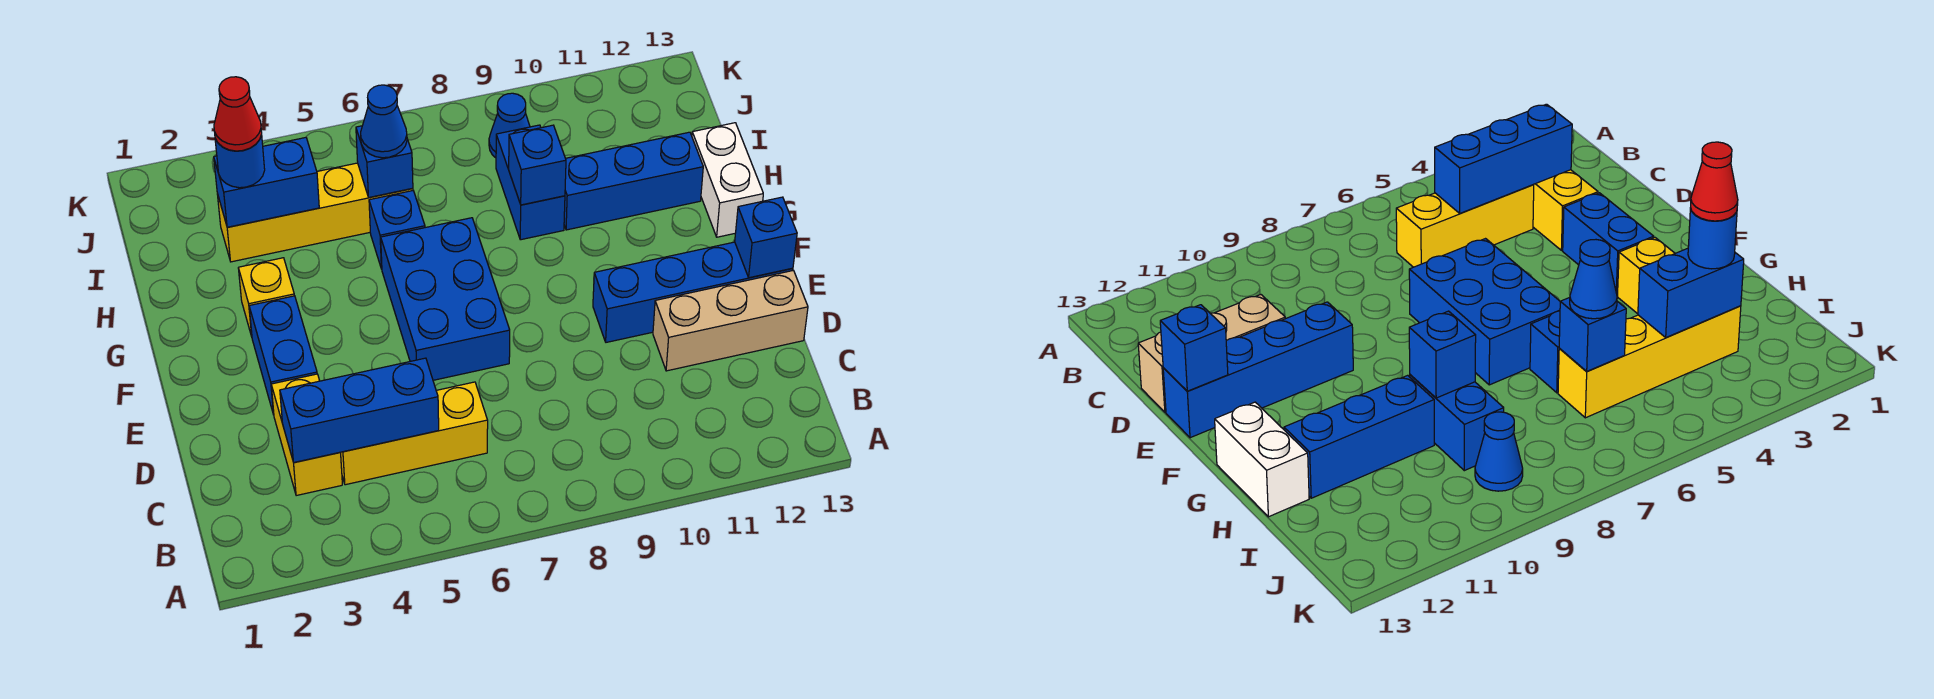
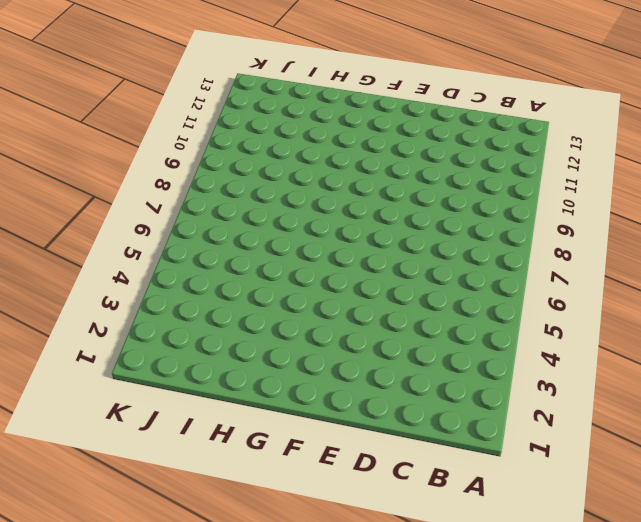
none -> yellow 1x2 brick [271,374,342,496]
none -> yellow 1x3 brick [341,382,488,485]
none -> tan 1x3 brick [653,270,808,371]

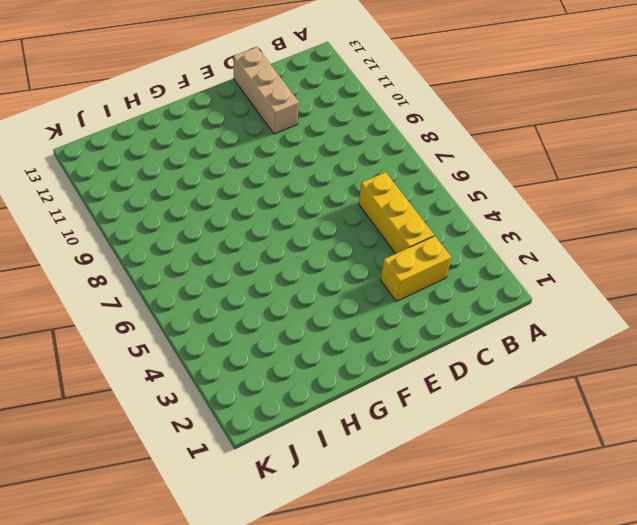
none -> blue 1x2 brick [249,296,317,415]
none -> blue 2x3 brick [381,218,510,380]
none -> blue 1x4 brick [593,242,793,342]

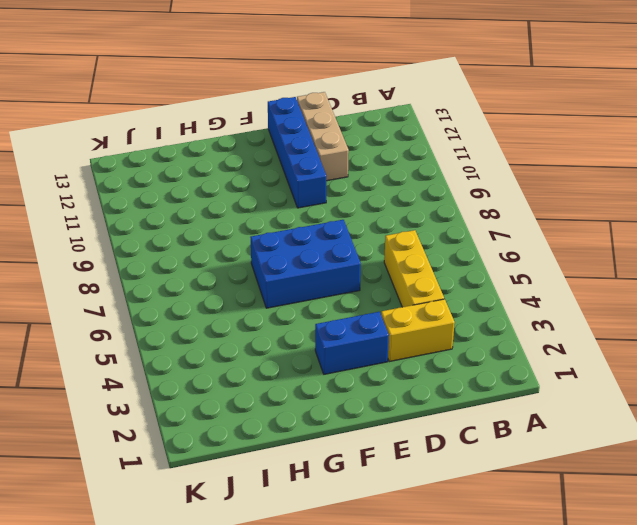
none -> yellow 1x1 brick [238,258,294,336]
none -> white 1x2 brick [692,123,763,237]
none -> blue 1x1 brick [369,191,425,269]

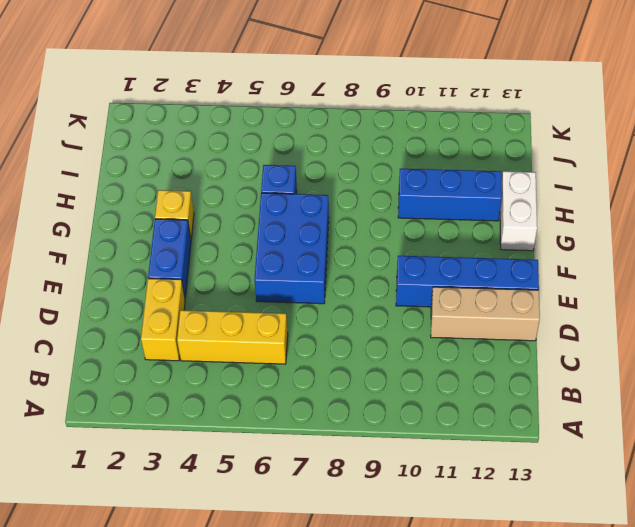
none -> blue 1x2 brick [496,125,565,240]
none -> yellow 1x4 brick [217,163,413,262]
none -> blue 1x1 cone [489,93,530,158]

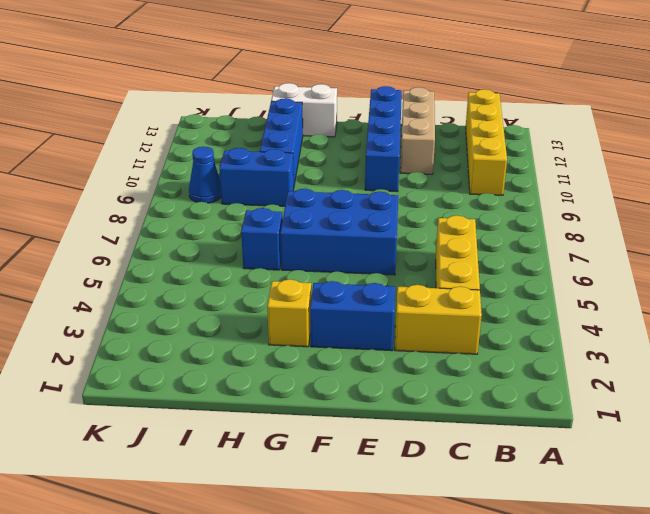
yellow 1x4 brick [466,89,507,195] -> yellow 1x4 brick moved to [217,163,413,262]
none -> blue 1x3 brick [280,358,439,463]
none -> blue 1x1 brick [735,197,797,278]
none -> blue 1x1 brick [509,125,566,205]

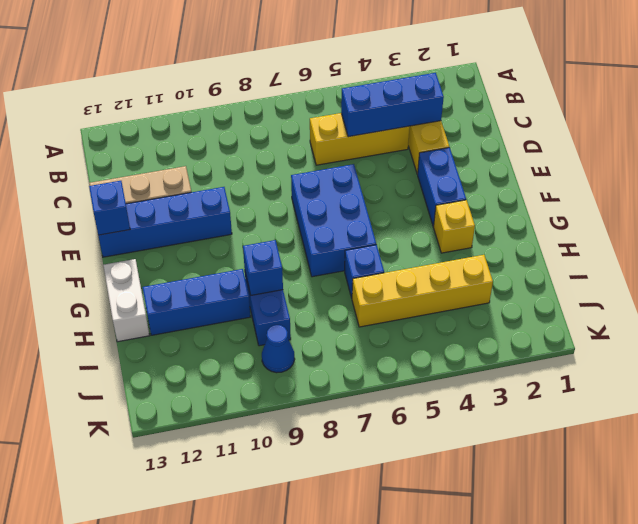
none -> blue 1x2 brick [214,138,319,227]
none -> blue 1x1 brick [356,126,413,197]
none -> blue 1x1 round brick [215,135,265,188]

